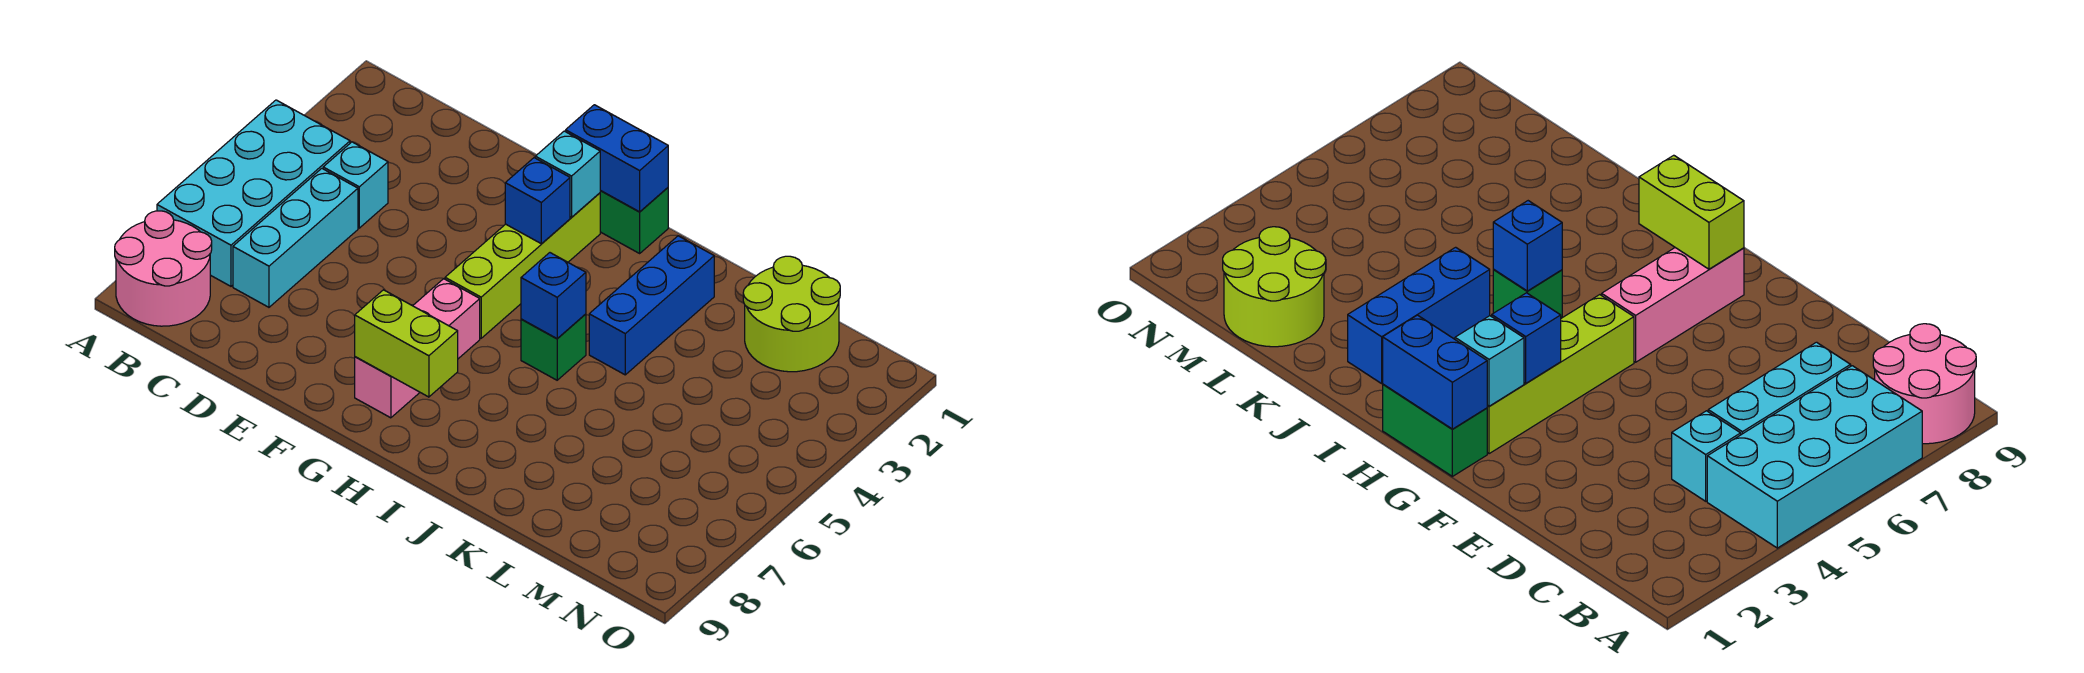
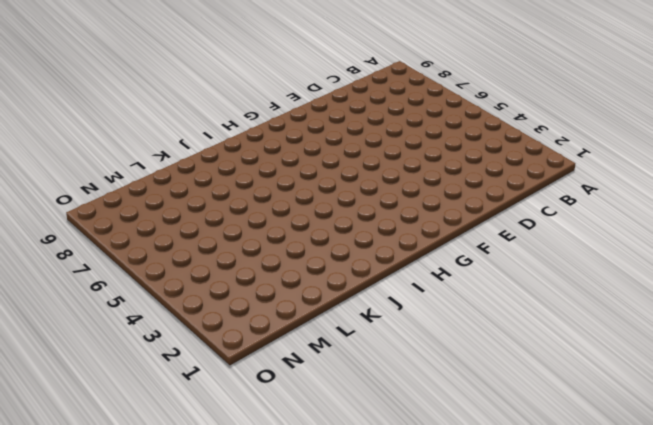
none -> cyan 2x4 brick [157,100,350,286]
none -> pink 2x2 round brick [115,211,212,326]
none -> cyan 1x1 brick [323,142,388,228]

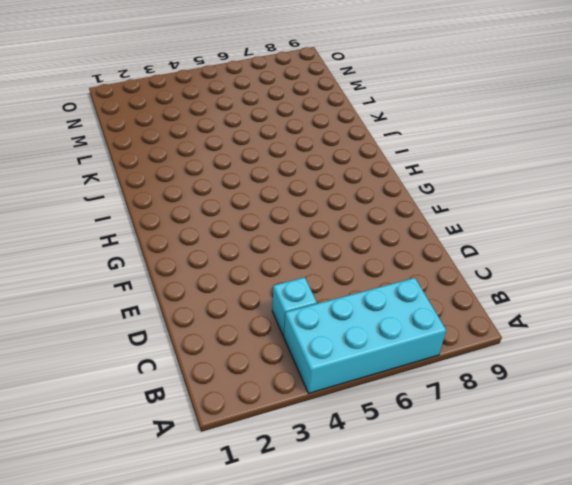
none -> pink 2x2 round brick [115,211,212,326]
none -> cyan 1x3 brick [233,169,358,307]
none -> green 1x2 brick [600,188,668,253]

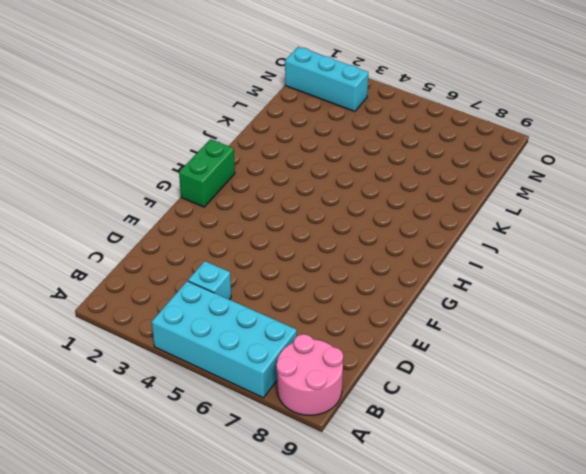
cyan 1x3 brick [285,47,368,112] -> cyan 1x3 brick moved to [233,169,358,307]
none -> lime 1x4 brick [445,193,600,338]
none -> pink 1x3 brick [355,279,480,418]
none -> green 1x1 brick [521,314,586,380]

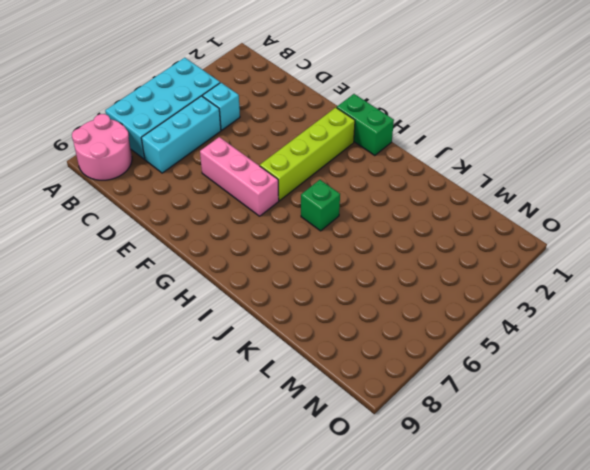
pink 1x3 brick [200,137,279,216] -> pink 1x3 brick turned to [355,279,480,418]
none -> blue 1x3 brick [589,236,714,375]
none -> lime 2x2 round brick [743,256,840,372]
none -> blue 1x2 brick [566,105,668,212]

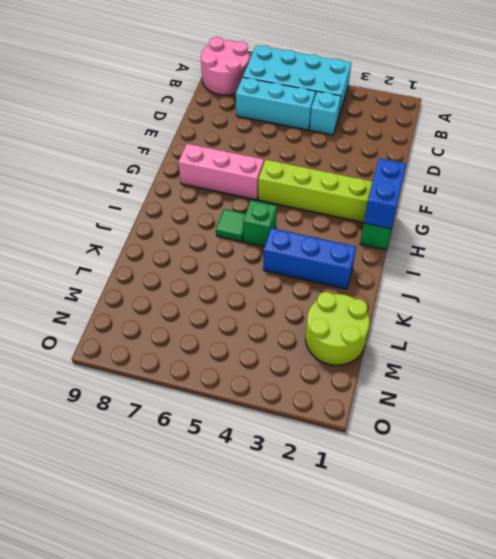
green 1x1 tile [216,209,245,241] -> none
none -> cyan 1x1 brick [535,131,600,217]
none -> blue 1x1 brick [505,158,570,244]
none -> lime 1x2 brick [355,290,458,397]

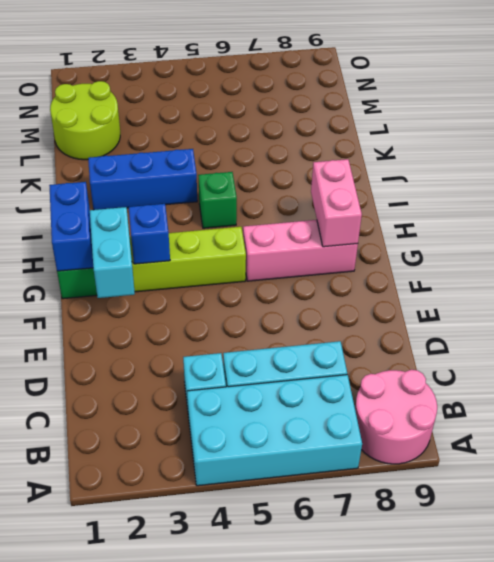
cyan 1x2 brick [90,207,135,298] -> cyan 1x1 brick [535,131,600,217]
pink 1x2 brick [311,159,362,247] -> lime 1x2 brick [355,290,458,397]
none -> blue 1x1 brick [521,253,586,339]

